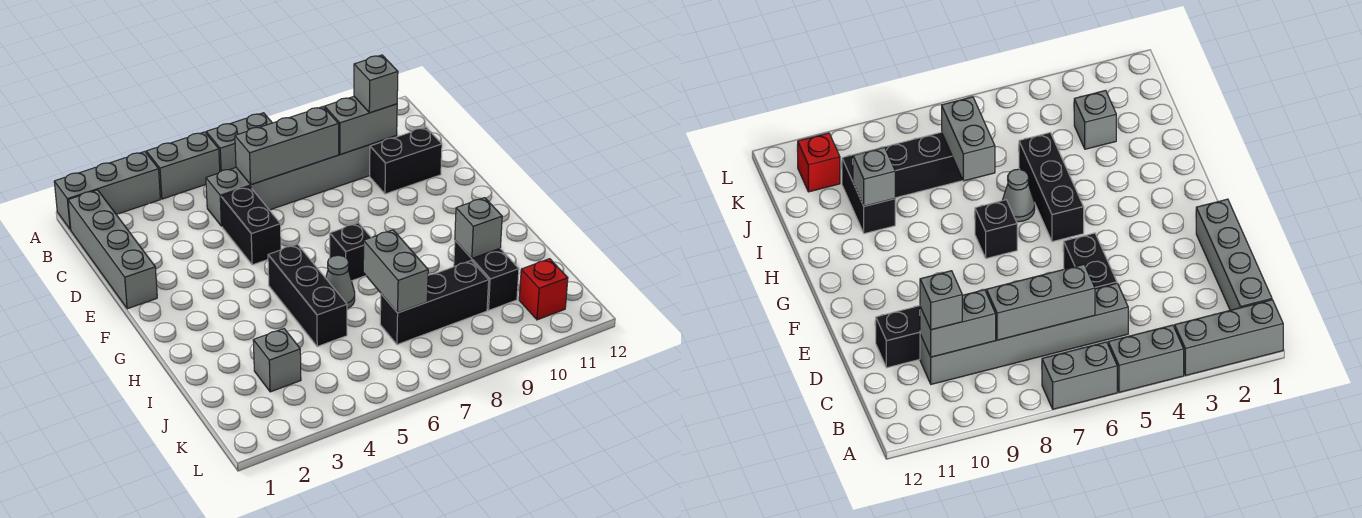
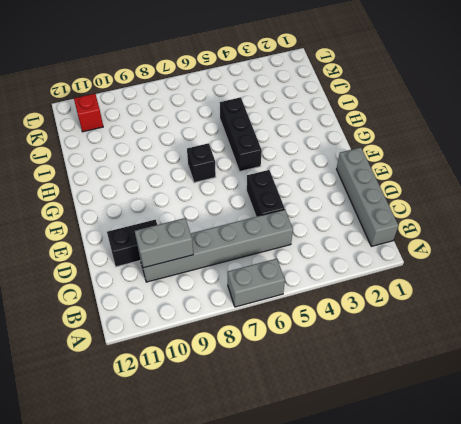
none -> grey 1x3 brick [54,152,160,230]
none -> grey 1x2 brick [146,132,220,199]
none -> grey 1x1 cone [326,255,355,308]

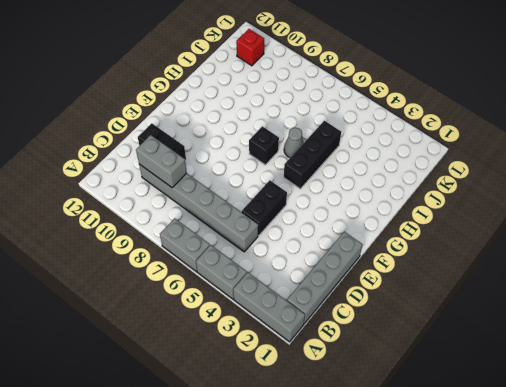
none -> black 1x2 brick [454,240,519,310]
none -> grey 1x1 brick [253,329,301,392]
none -> black 1x3 brick [380,261,489,345]

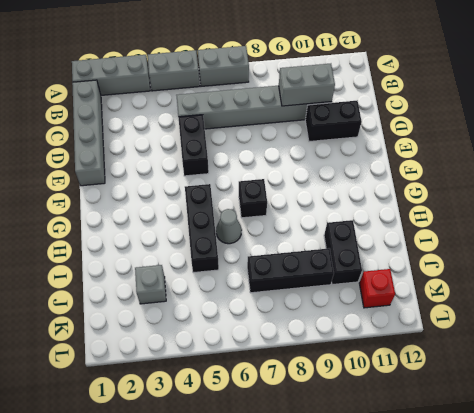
none -> grey 1x3 brick [235,107,339,185]
none -> grey 1x2 brick [363,230,428,313]
none -> grey 1x1 brick [455,198,502,258]

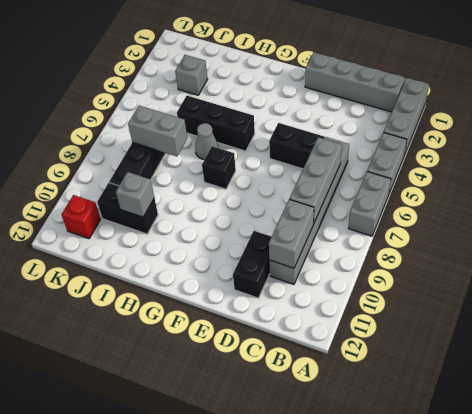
none -> grey 1x1 brick [354,55,398,113]

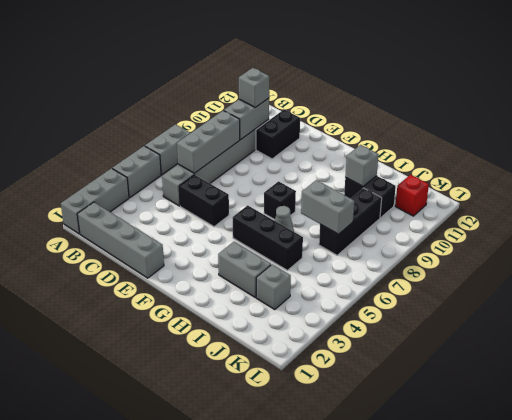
grey 1x2 brick [218,242,271,297] -> none

